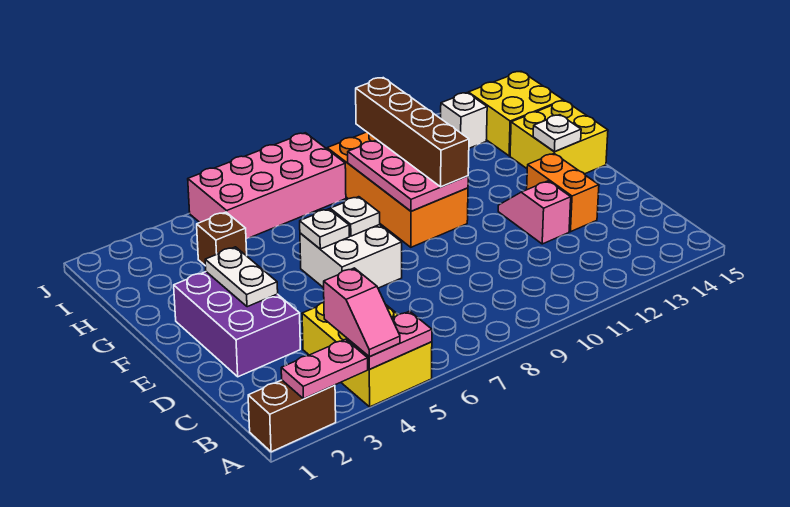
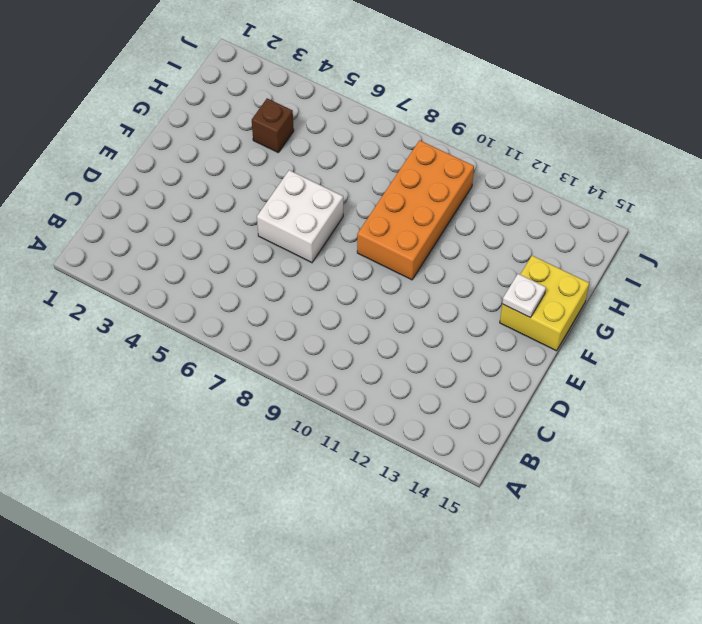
none -> brown 1x2 brick [248,380,336,452]
none -> yellow 2x3 brick [302,303,432,407]
none -> purple 2x3 brick [174,272,300,377]

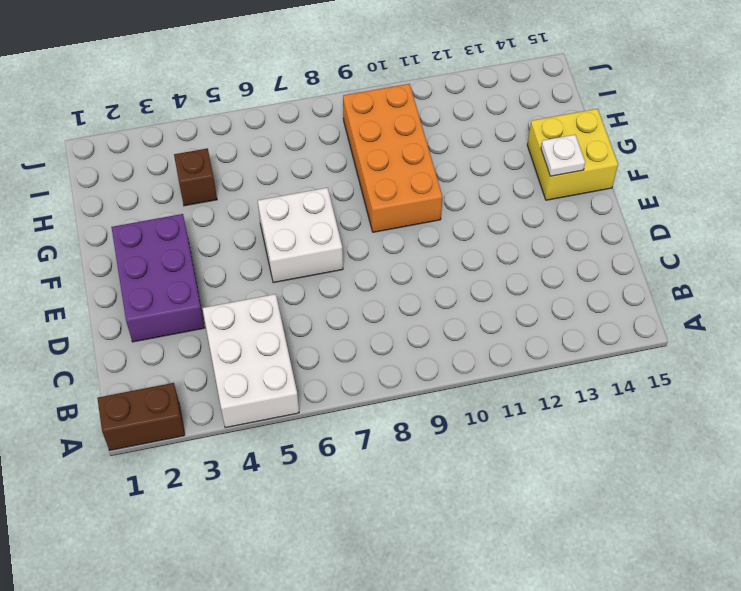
white 2x3 brick [203,294,299,428] -> yellow 2x3 brick [302,303,432,407]
none -> pink 1x2 slope [498,181,571,244]
none -> orange 1x2 brick [527,154,599,232]
none -> yellow 2x2 brick [468,71,563,156]

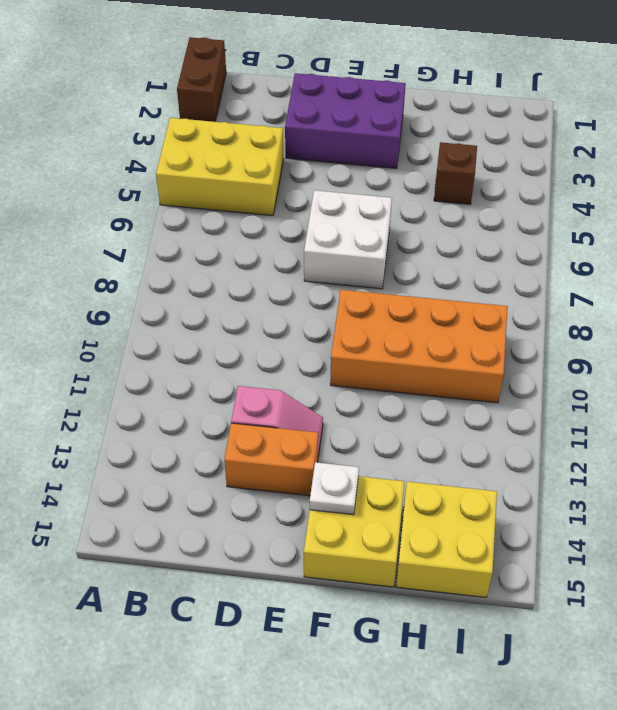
none -> pink 2x4 brick [188,133,346,239]
none -> white 1x1 brick [441,93,487,148]
none -> pink 1x2 plate [281,339,368,399]

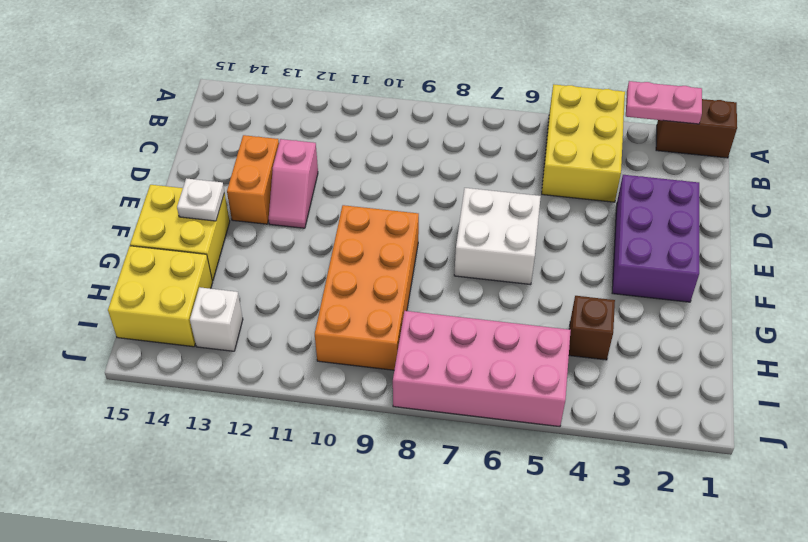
none -> pink 1x2 plate [347,311,432,369]
none -> white 1x2 plate [205,247,278,307]
none -> white 1x1 plate [300,209,349,249]

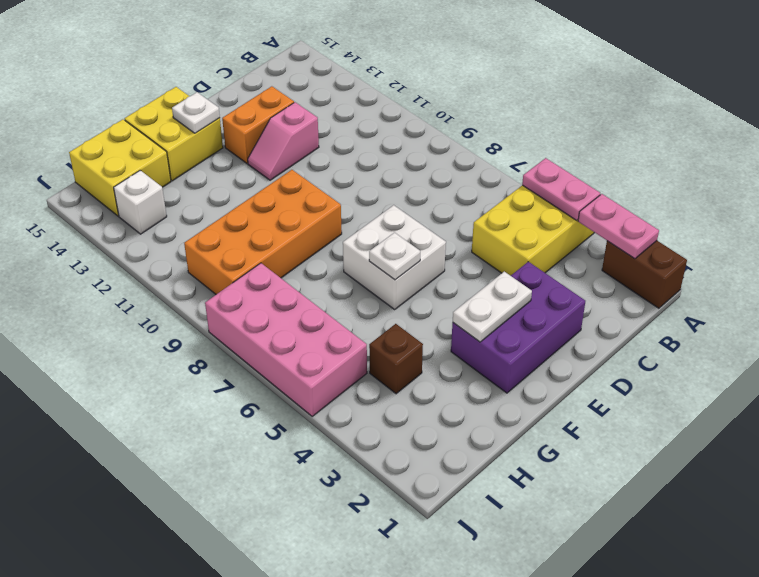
none -> white 1x1 plate [330,197,380,236]
none -> pink 2x3 plate [348,140,468,211]
none -> pink 1x2 slope [324,268,400,357]

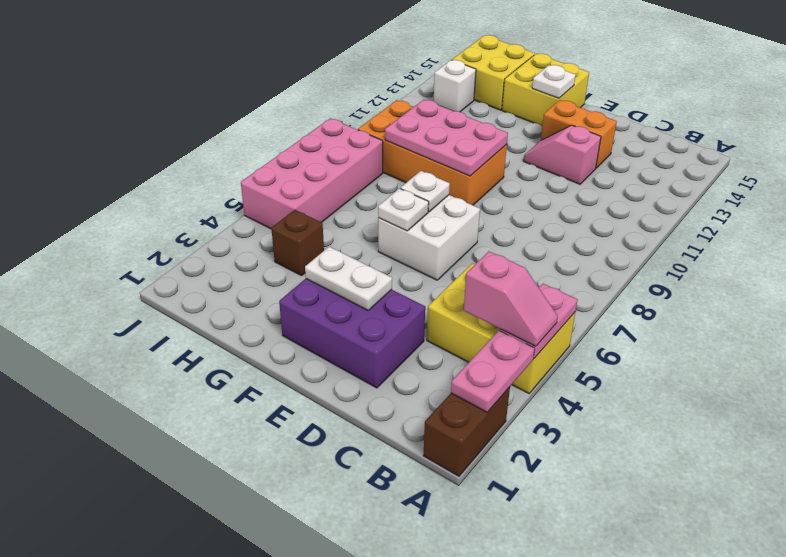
none -> brown 1x4 brick [356,78,469,187]

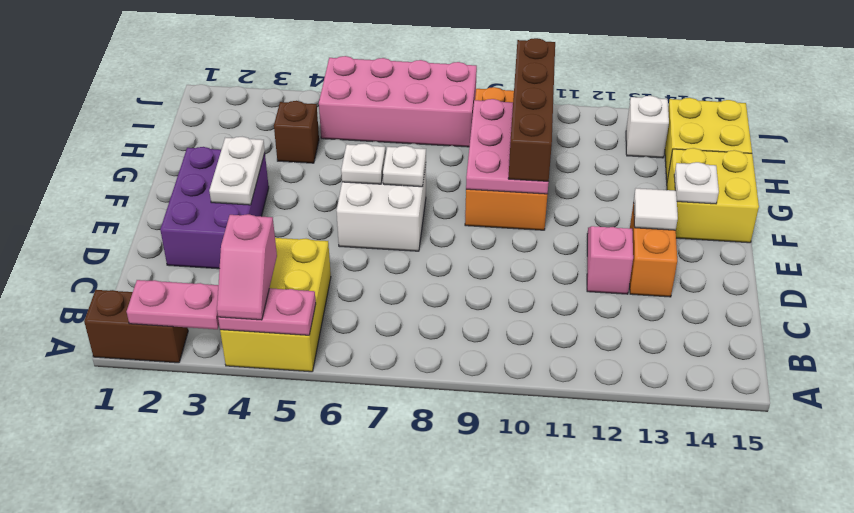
white 1x1 tile [634,188,678,230] -> none

